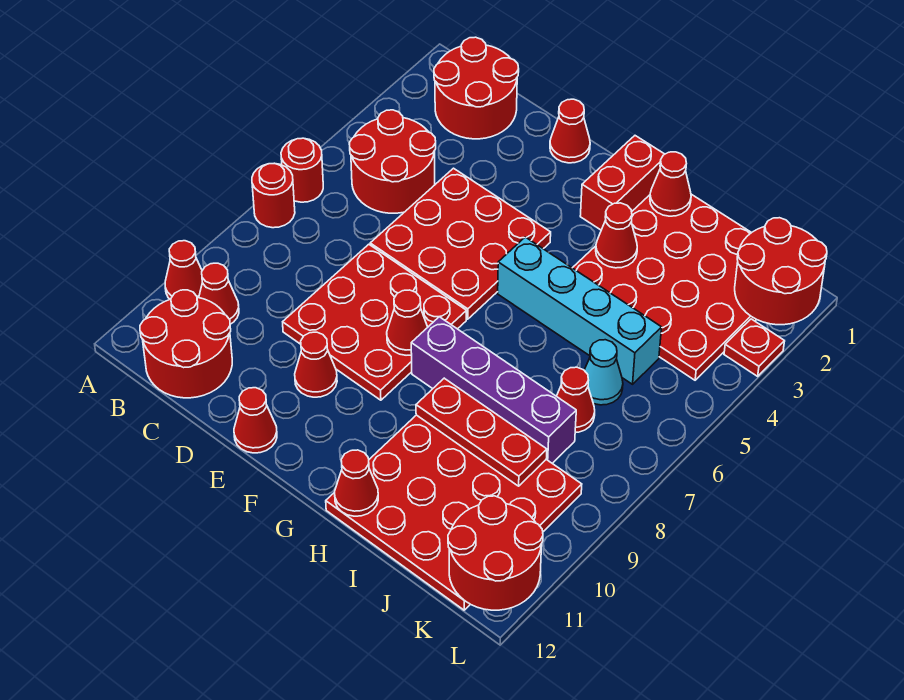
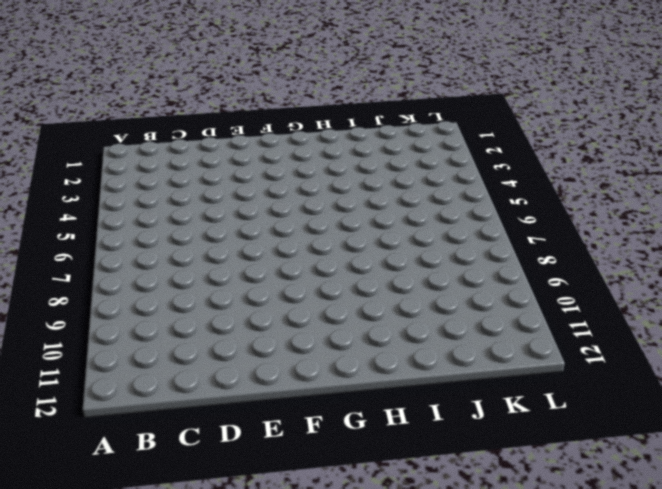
none -> red 1x1 round brick [281,138,323,202]
none -> red 1x1 round brick [252,163,295,228]
none -> red 1x1 cone [165,241,202,299]

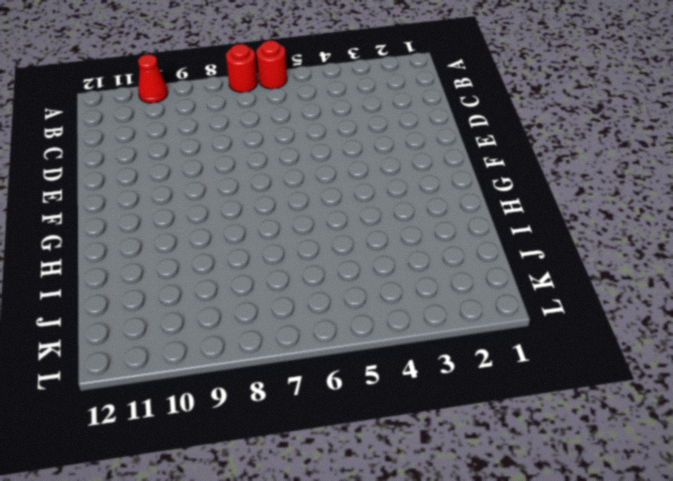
none -> red 2x2 round brick [434,37,519,139]
none -> red 2x2 round brick [349,110,436,213]
none -> red 1x1 cone [199,263,239,324]

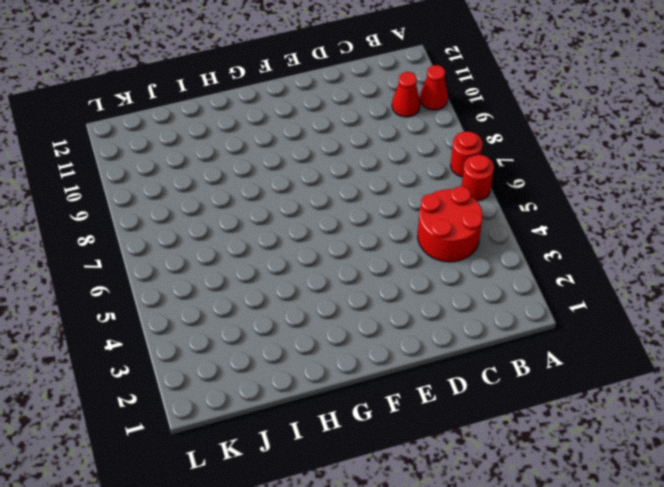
none -> red 2x2 round brick [434,37,519,139]
none -> red 2x2 round brick [140,290,232,398]
none -> red 3x3 plate [370,168,551,319]

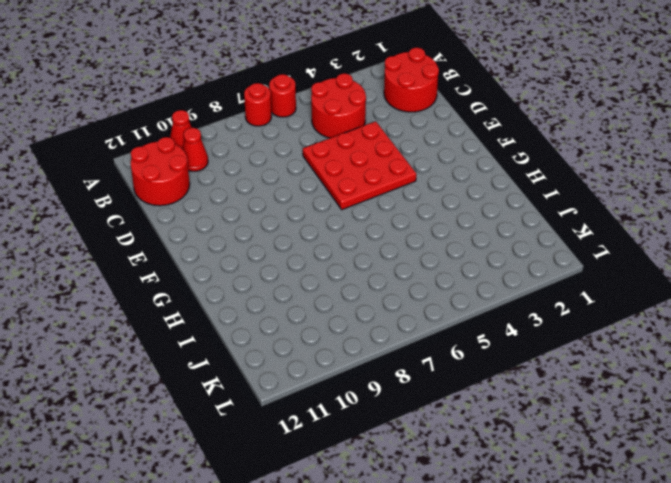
none -> red 3x3 plate [283,244,467,400]
none -> red 1x1 cone [550,99,590,163]
none -> red 1x1 cone [295,332,337,397]

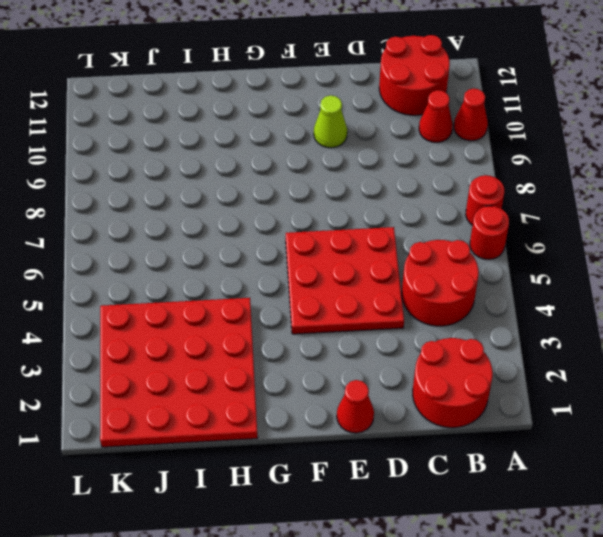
lime 1x1 cone [314,95,347,148] -> red 1x1 cone [295,332,337,397]
none -> red 3x3 plate [283,244,467,400]
none -> red 1x1 cone [234,388,277,453]
none -> red 1x2 brick [580,136,665,230]

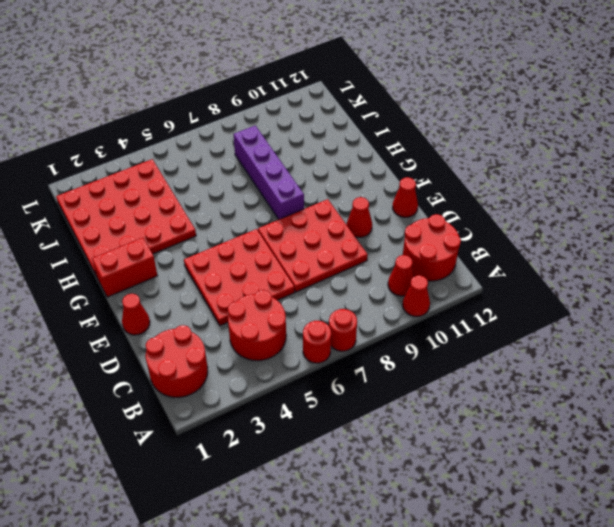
none -> cyan 1x4 brick [498,237,662,384]
none -> red 4x4 plate [326,415,582,610]
none -> cyan 1x1 cone [584,340,623,405]

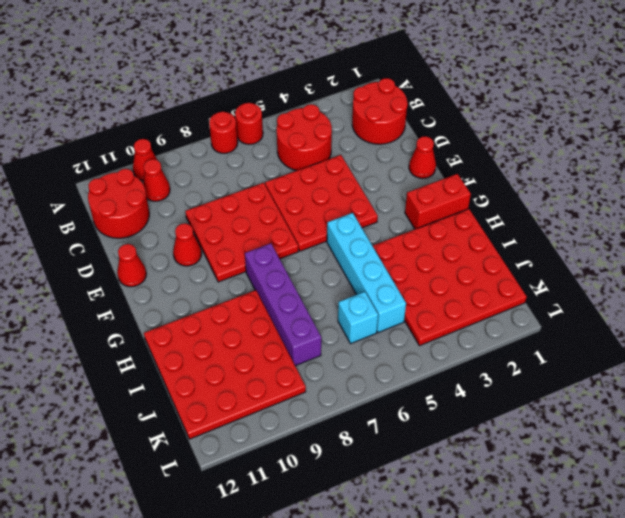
cyan 1x1 brick [338,292,378,344] -> cyan 1x1 cone [584,340,623,405]
none -> red 1x1 cone [557,367,595,433]
none -> red 1x1 plate [724,319,785,376]
none -> red 1x1 cone [387,290,428,355]

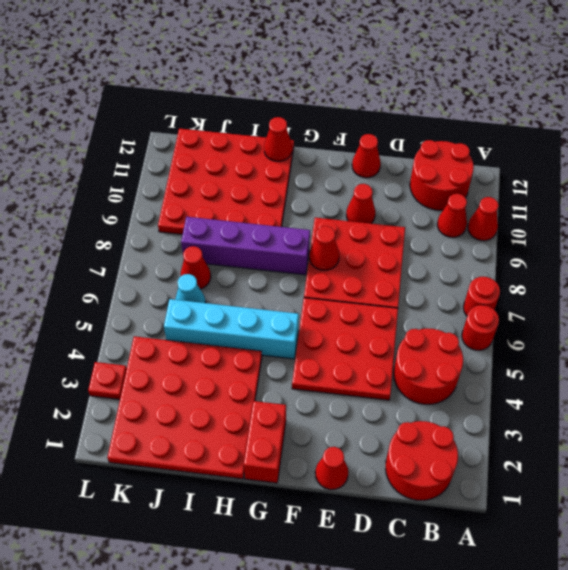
none -> red 1x1 cone [650,152,691,216]
none -> red 1x1 cone [596,203,637,268]
none -> red 1x3 plate [416,378,547,486]

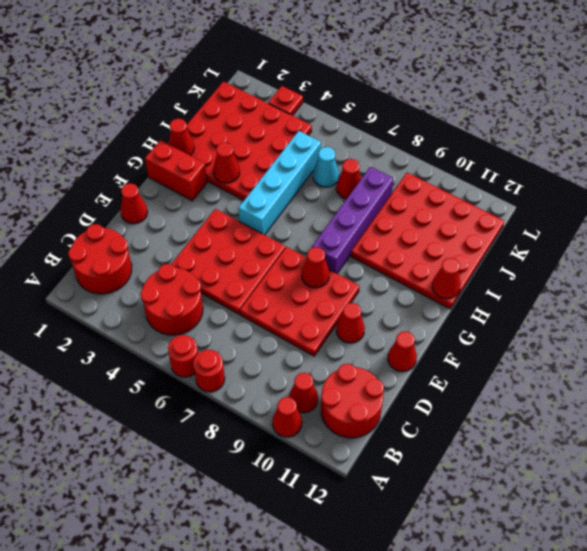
none -> red 1x3 plate [416,378,547,486]
none -> red 2x2 round brick [735,218,827,325]
none -> red 2x2 round brick [448,496,543,610]

